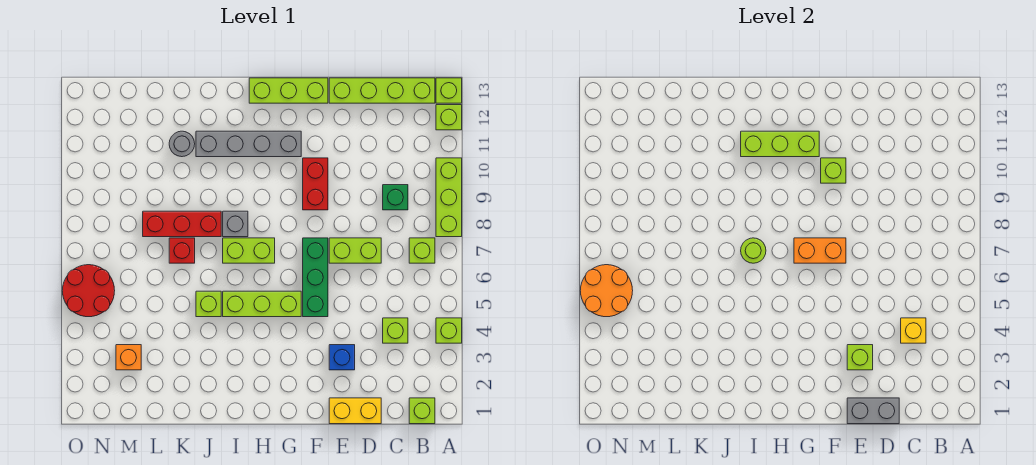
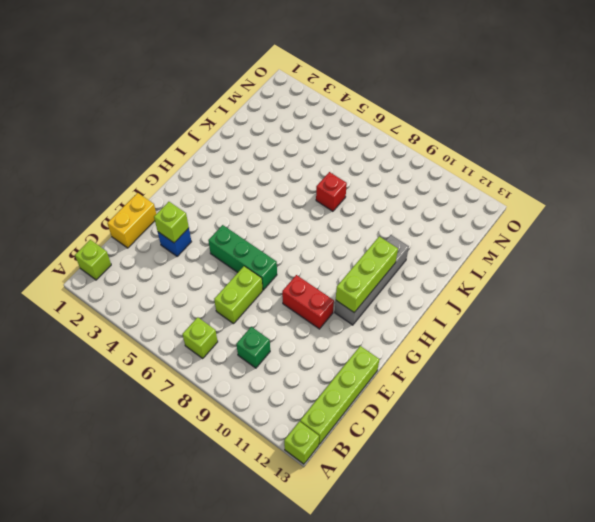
none -> lime 1x1 brick [436,318,462,343]
none -> lime 1x3 brick [436,158,462,237]
none -> lime 1x1 brick [436,105,462,130]
none -> lime 1x1 brick [383,318,408,343]

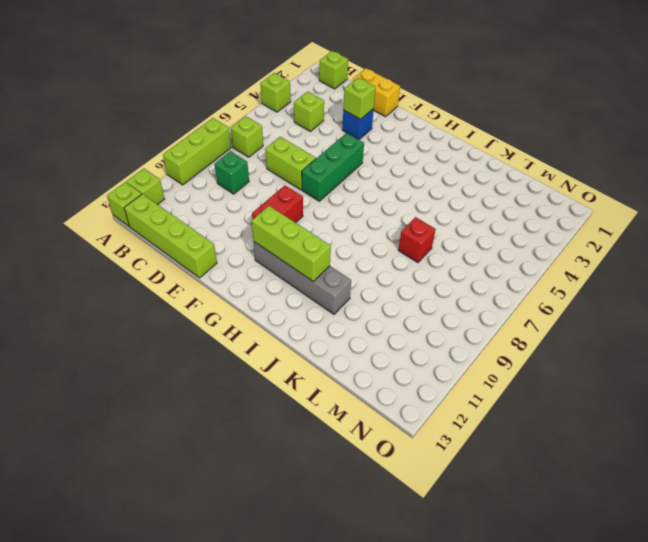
none -> lime 1x3 brick [249,78,328,103]
none -> lime 1x3 brick [223,291,301,317]
none -> lime 1x2 brick [223,238,275,263]
none -> grey 1x1 brick [223,211,248,237]

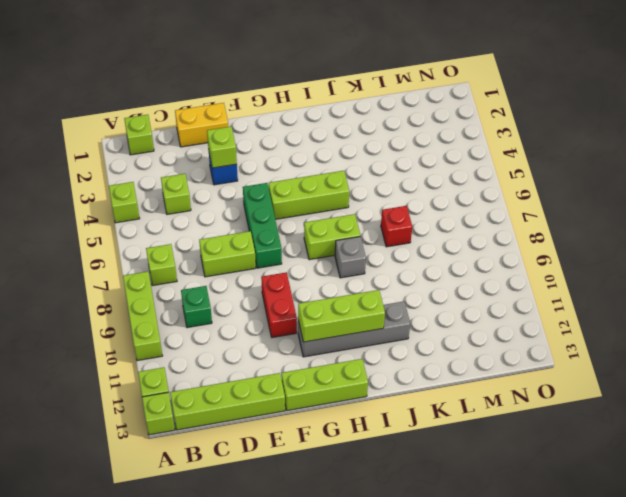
none -> lime 1x1 brick [196,291,221,317]
none -> red 1x3 brick [143,211,221,237]
none -> grey 1x1 round brick [169,131,195,157]
none -> orange 1x1 brick [116,345,141,370]

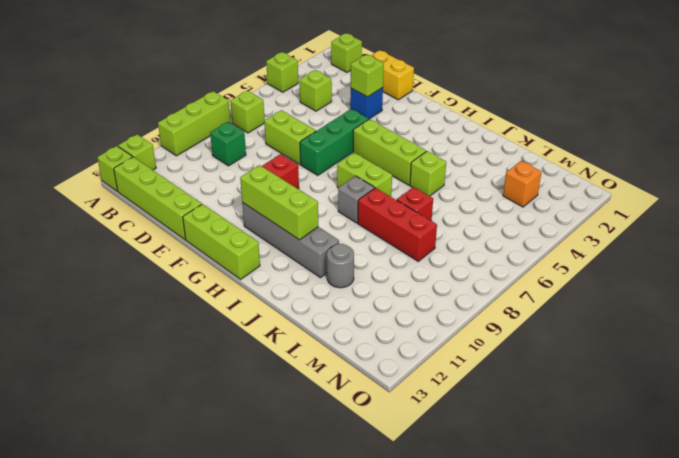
none -> red 2x2 round brick [62,265,115,317]
none -> yellow 1x1 brick [901,318,926,343]
none -> grey 1x2 brick [847,398,899,424]
none -> orange 1x2 brick [794,238,846,263]

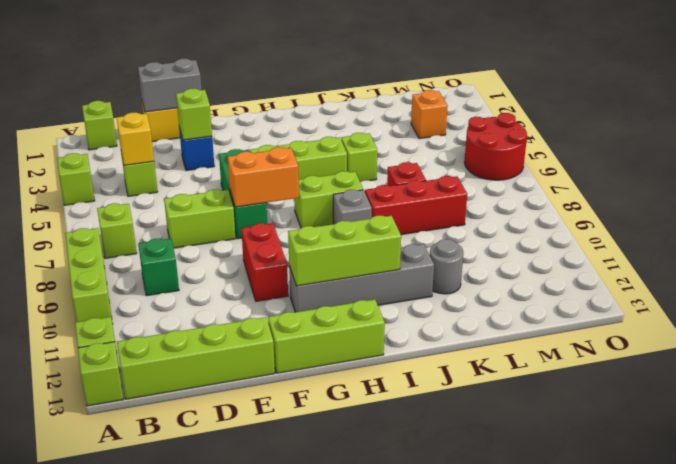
none -> lime 1x1 brick [821,158,846,183]
none -> lime 1x1 round brick [741,238,766,263]
none -> orange 2x2 round brick [580,265,633,317]

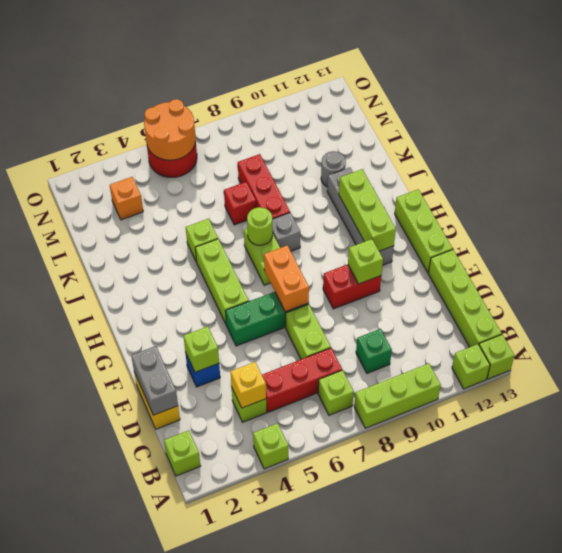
red 1x3 brick [262,348,342,412] -> none

